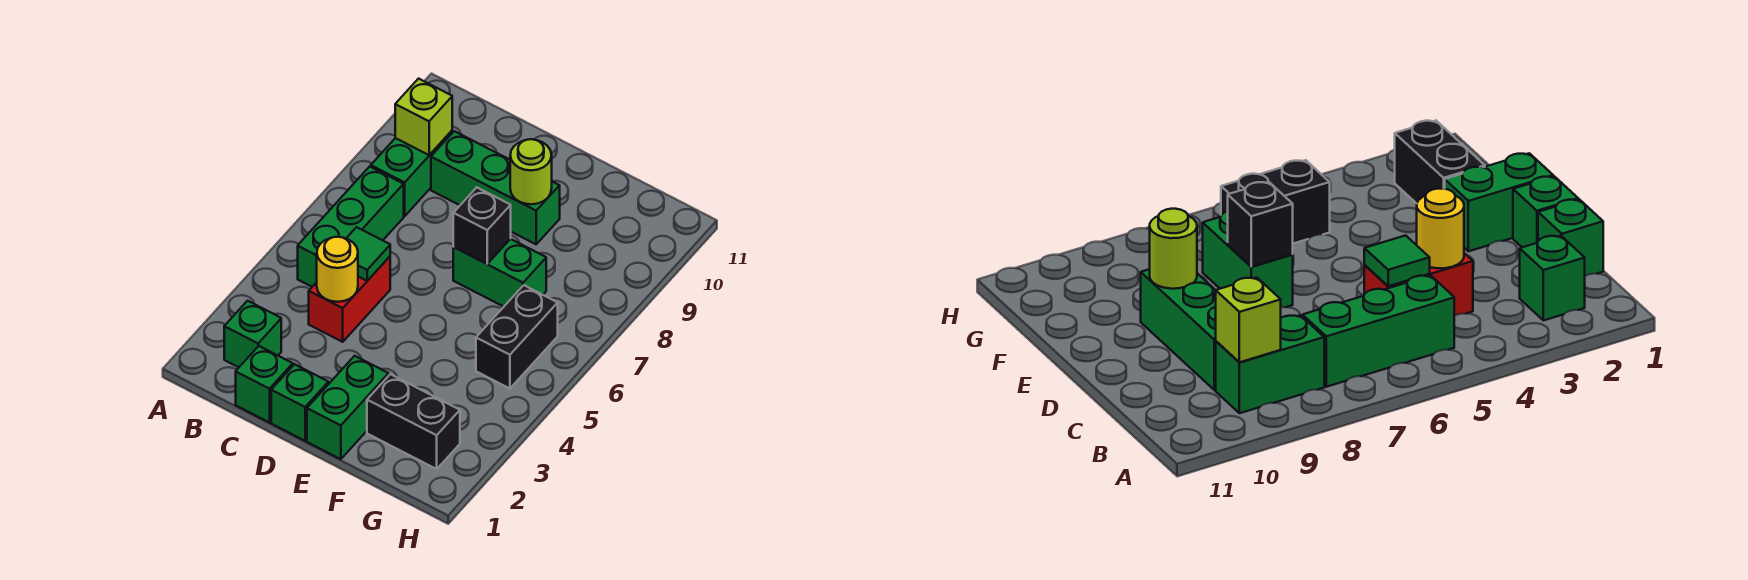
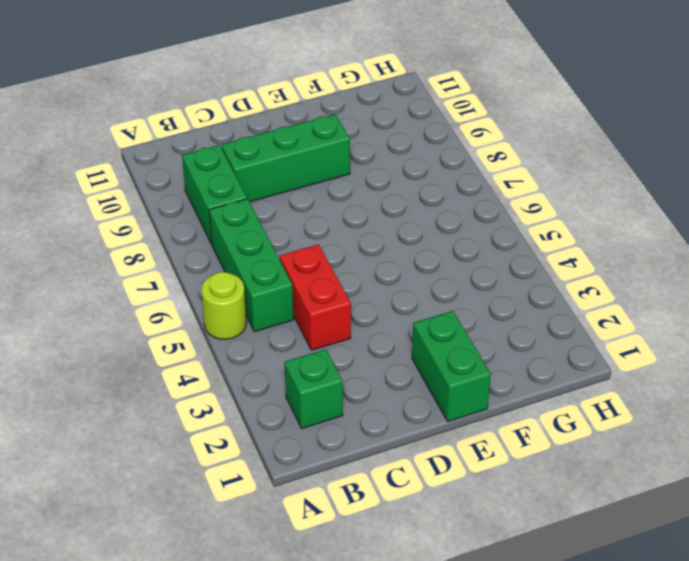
lime 1x1 round brick [201,272,246,339] -> lime 1x1 round brick moved to [510,139,552,204]
none -> green 1x1 brick [236,346,293,423]
none -> green 1x1 brick [271,364,328,441]
none -> green 1x2 brick [453,239,546,307]

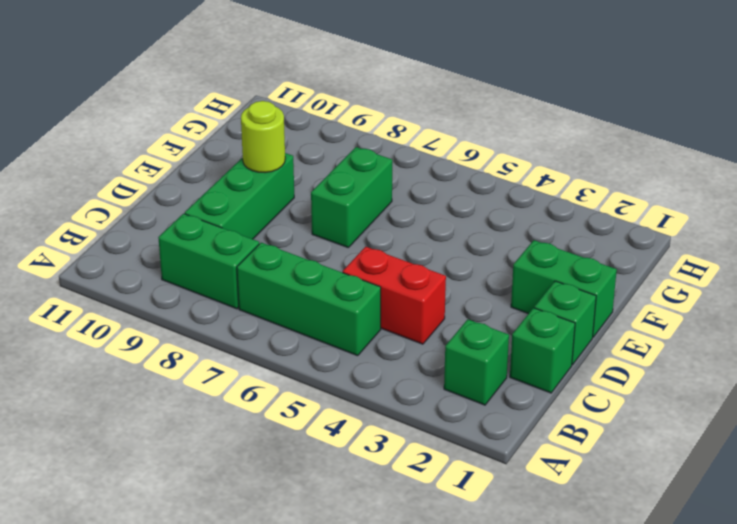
none -> black 1x2 brick [367,374,460,469]
none -> black 1x2 brick [476,285,558,389]
none -> lime 1x1 brick [395,79,452,155]

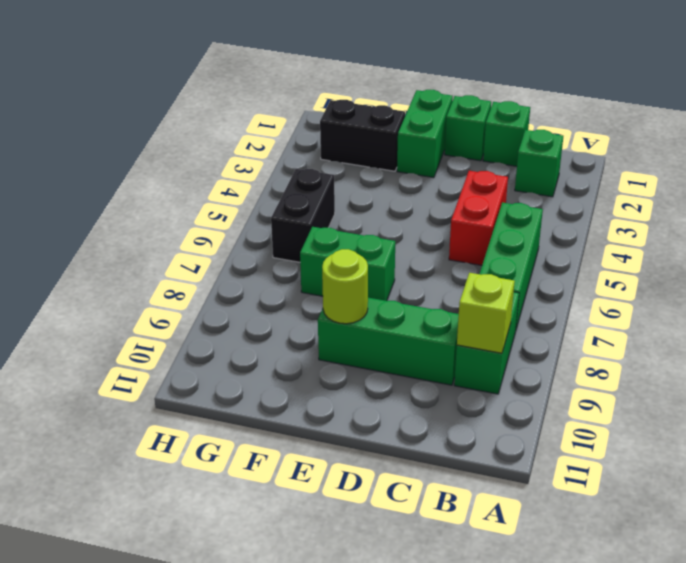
none -> yellow 1x1 round brick [317,237,358,302]
none -> green 1x1 tile [346,227,390,281]
none -> black 1x1 brick [453,187,511,264]

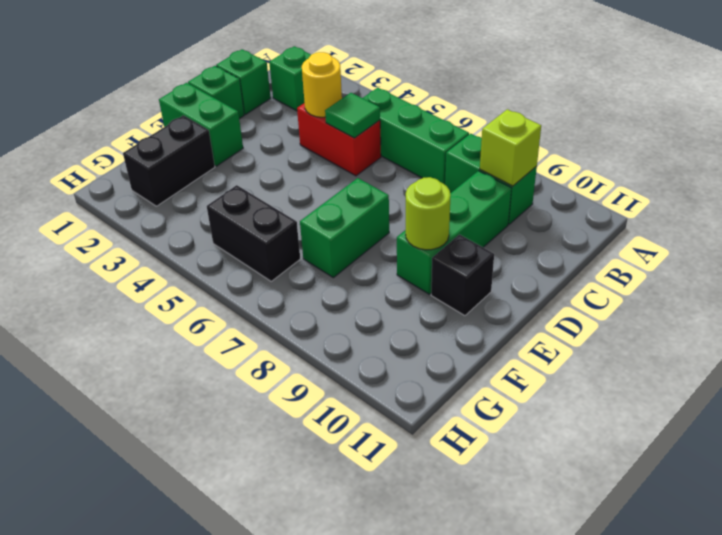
black 1x1 brick [431,235,494,316] -> black 1x1 brick moved to [453,187,511,264]

